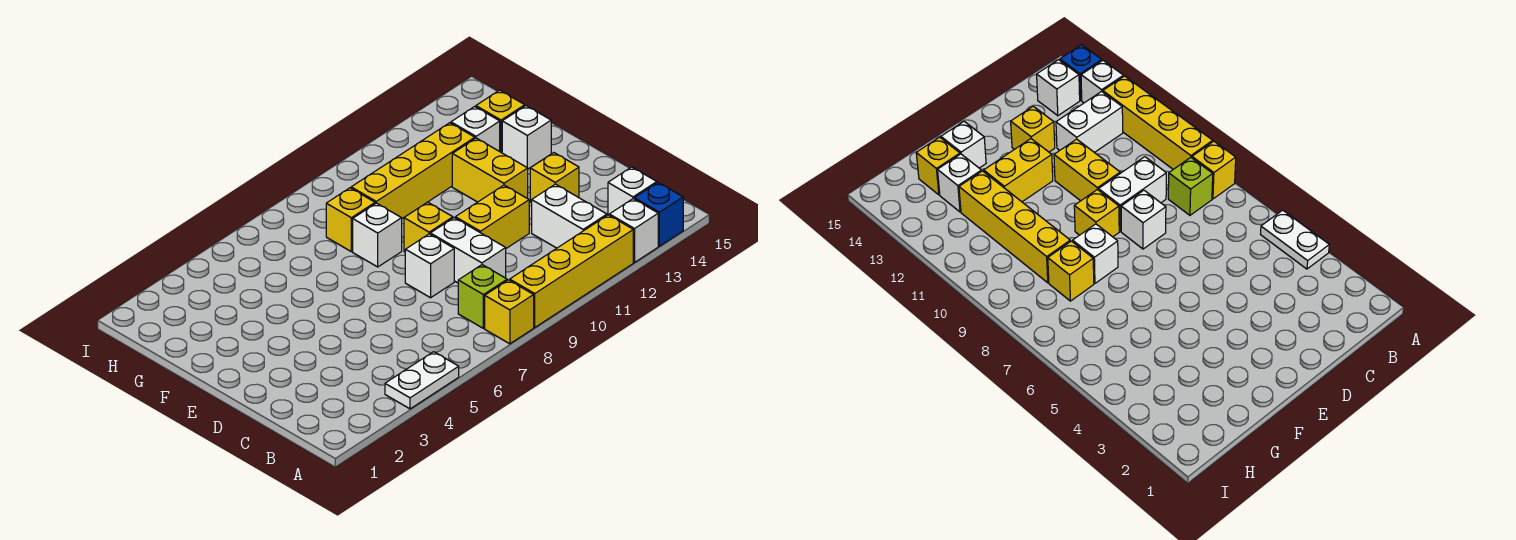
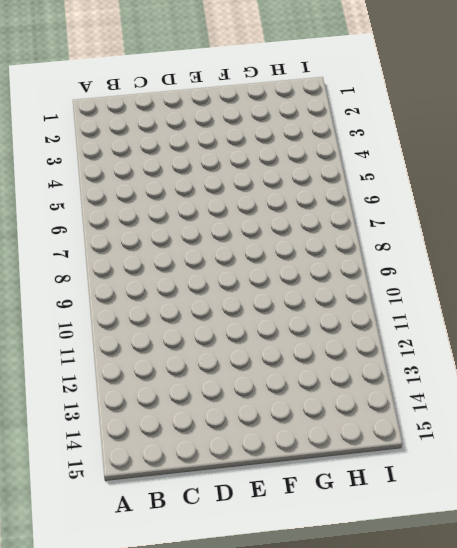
none -> white 1x2 plate [385,352,459,409]
none -> yellow 1x1 brick [485,280,534,344]
none -> yellow 1x4 brick [510,215,633,327]

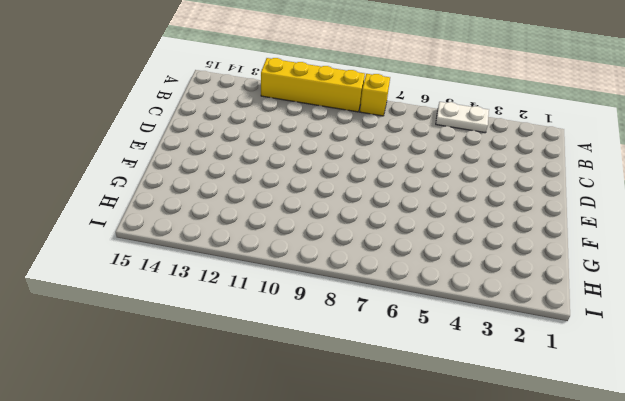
none -> white 1x1 brick [609,199,658,262]
none -> blue 1x1 brick [634,183,683,246]
none -> lime 1x1 brick [458,265,507,328]

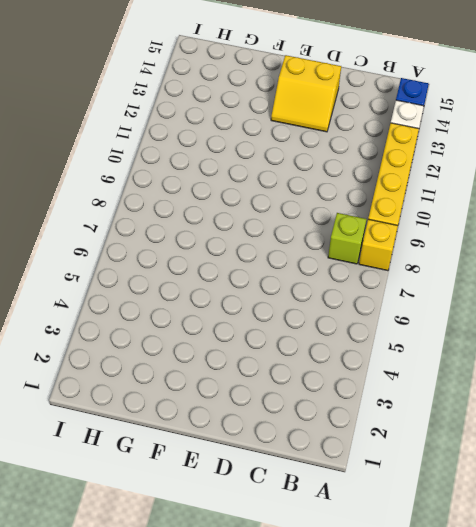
yellow 2x2 slope [271,55,341,132] -> yellow 1x1 brick [530,153,579,203]
none -> white 1x2 plate [385,352,459,409]
none -> white 1x2 brick [532,184,607,248]
none -> white 1x1 brick [608,167,657,215]

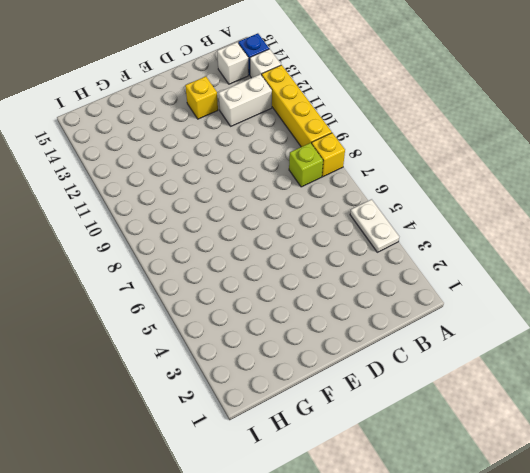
none -> white 1x2 brick [430,218,506,283]
none -> white 1x1 brick [405,234,454,298]
none -> yellow 1x2 brick [455,185,529,248]

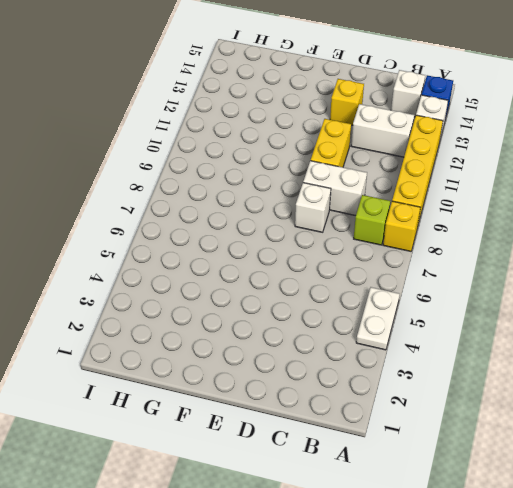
none -> yellow 1x1 brick [404,202,453,252]
none -> yellow 1x2 brick [452,138,528,202]
none -> white 1x1 brick [353,203,402,267]

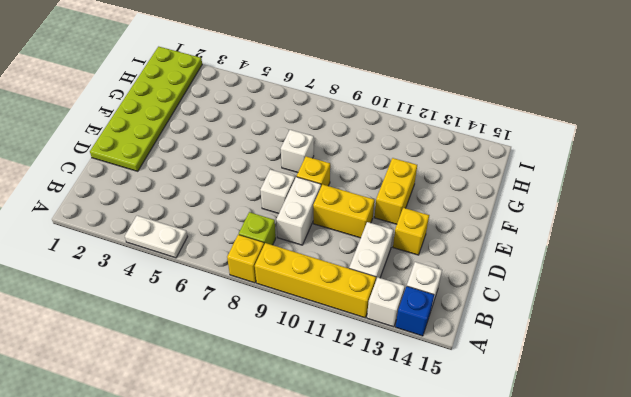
lime 2x6 plate [90,47,202,171] -> none
none -> white 1x1 brick [502,106,551,169]
none -> yellow 1x1 brick [326,188,375,252]
none -> yellow 1x4 brick [351,123,475,218]

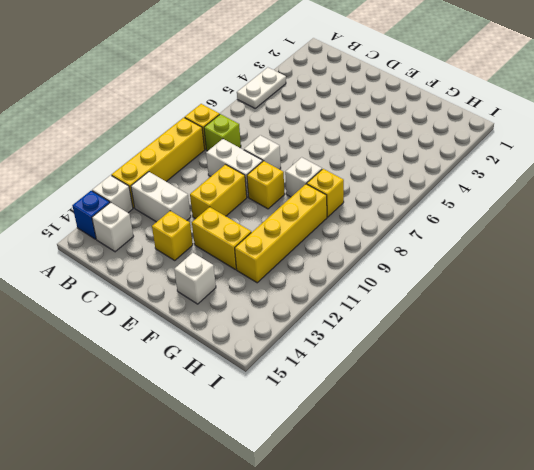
none -> white 1x1 brick [451,106,500,151]
none -> yellow 1x1 brick [476,90,525,153]

